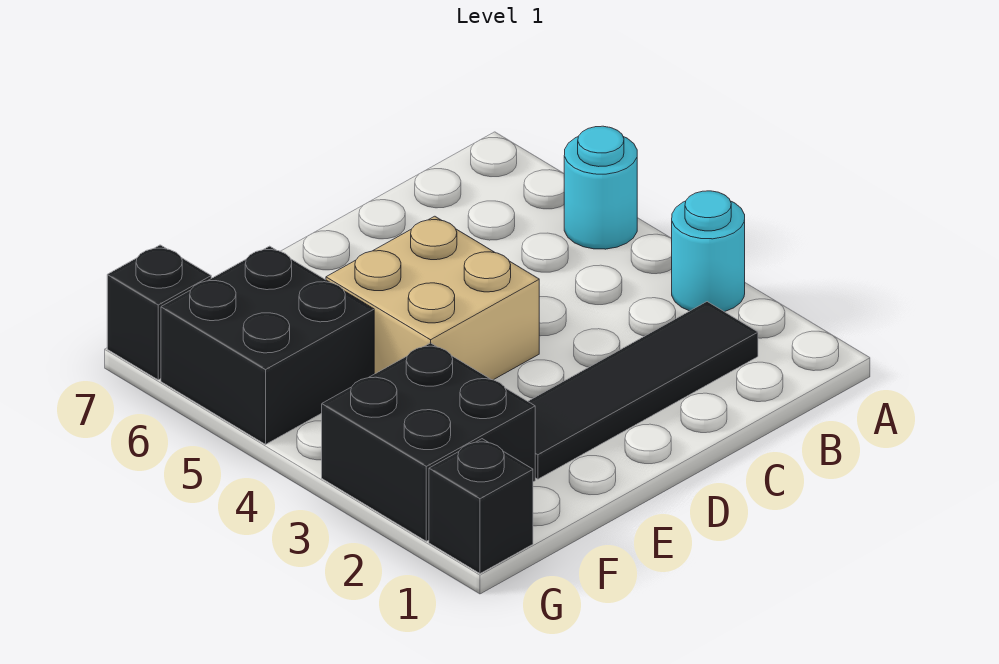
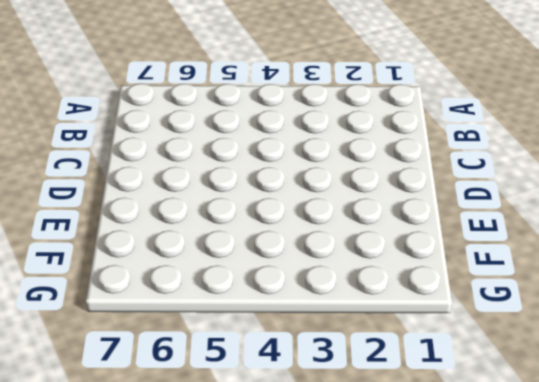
none -> cyan 1x1 round brick [671,191,745,312]
none -> cyan 1x1 round brick [564,126,637,249]

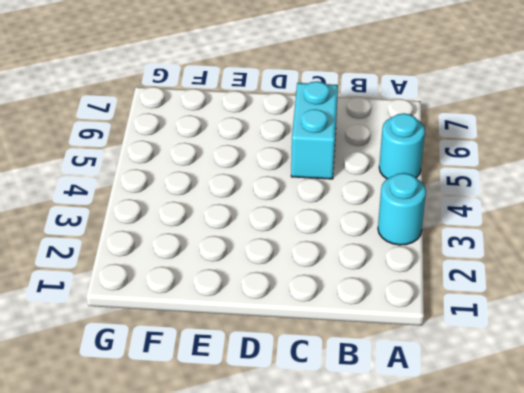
cyan 1x2 brick [291,81,338,179] -> none
none -> black 1x4 tile [528,302,758,479]
none -> tan 2x2 brick [326,216,539,380]

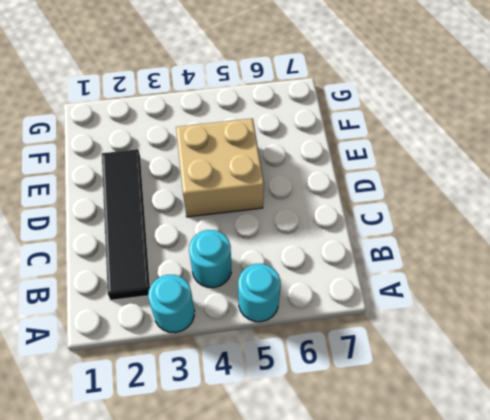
cyan 1x1 round brick [189,230,231,288] -> none
none -> black 2x2 brick [322,343,535,541]
none -> black 2x2 brick [161,246,374,444]

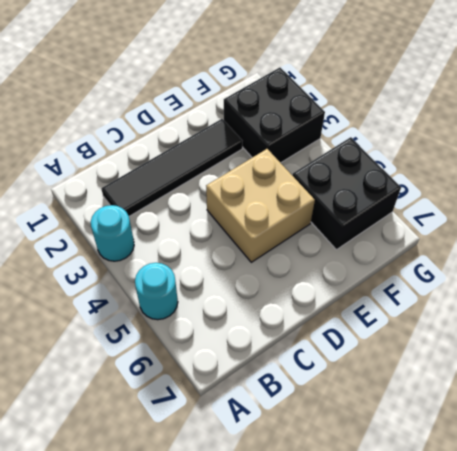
none -> black 1x1 brick [429,439,533,574]
none -> black 1x1 brick [107,245,211,380]

